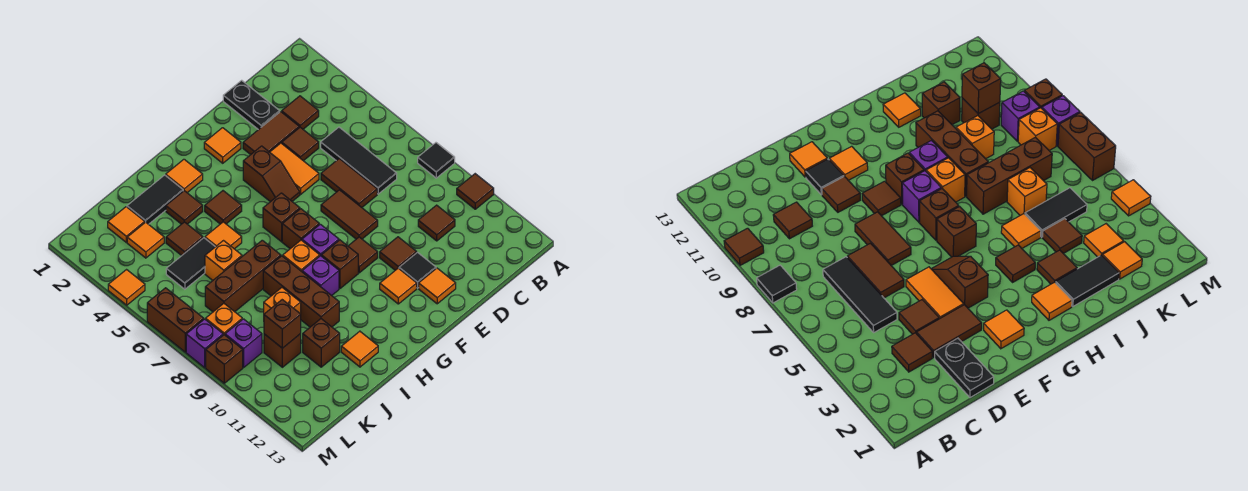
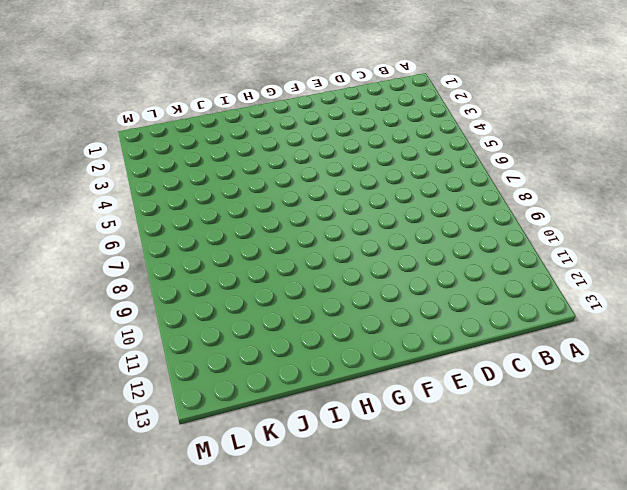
none -> black 1x1 tile [418,143,455,178]
none -> brown 1x1 tile [457,174,494,209]
none -> brown 1x1 tile [282,96,319,129]
none -> black 1x3 tile [321,127,397,194]

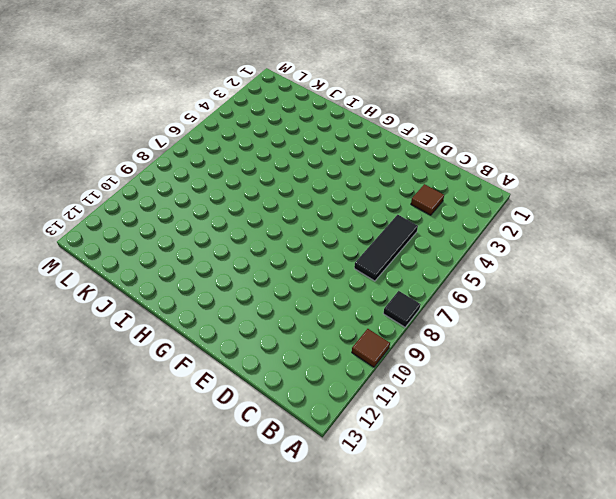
none -> brown 1x1 tile [418,205,455,241]
none -> black 1x2 plate [223,80,280,130]
none -> brown 1x2 tile [243,112,299,155]
none -> brown 1x1 tile [282,127,319,161]

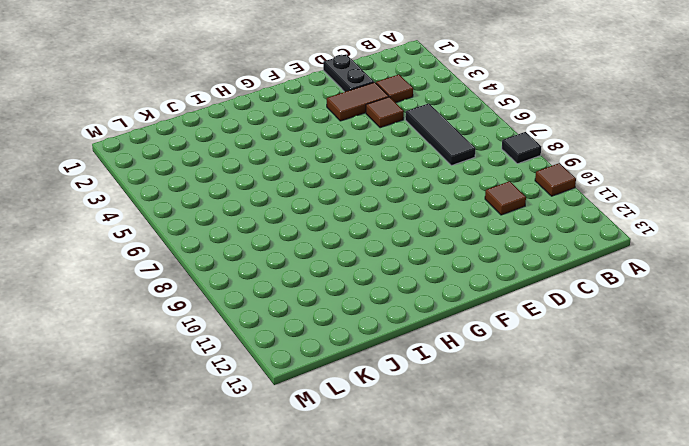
none -> brown 1x2 tile [321,159,377,207]
none -> orange 1x2 tile [270,143,319,194]
none -> brown 1x2 tile [321,190,378,239]
none -> brown 1x1 tile [380,237,417,270]

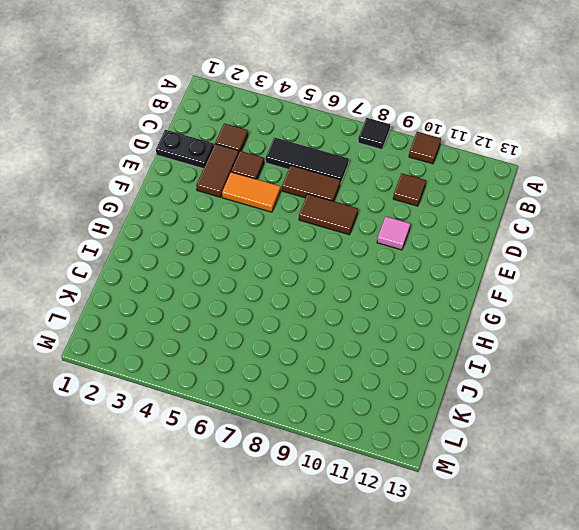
pink 1x1 tile [377,216,410,250] -> brown 1x1 tile [380,237,417,270]
none -> black 1x1 tile [399,253,436,288]
none -> orange 1x1 tile [419,268,456,304]
none -> orange 1x1 tile [204,128,241,163]
none -> brown 1x2 slope [243,146,300,202]

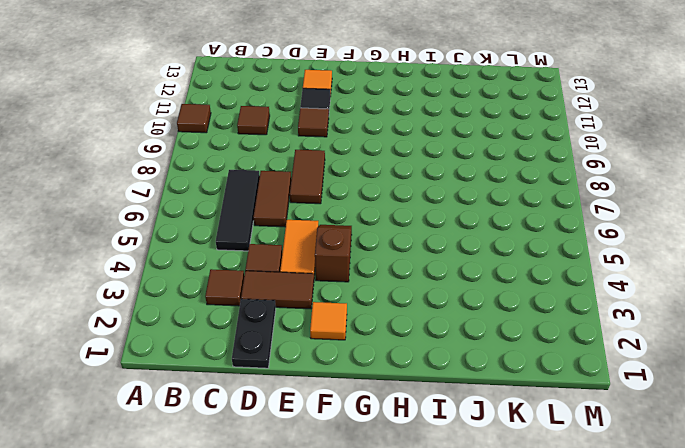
none -> black 1x1 tile [418,143,455,178]
none -> brown 1x1 tile [348,237,378,273]
none -> orange 1x1 tile [380,268,417,304]
none -> brown 1x1 brick [263,193,300,242]

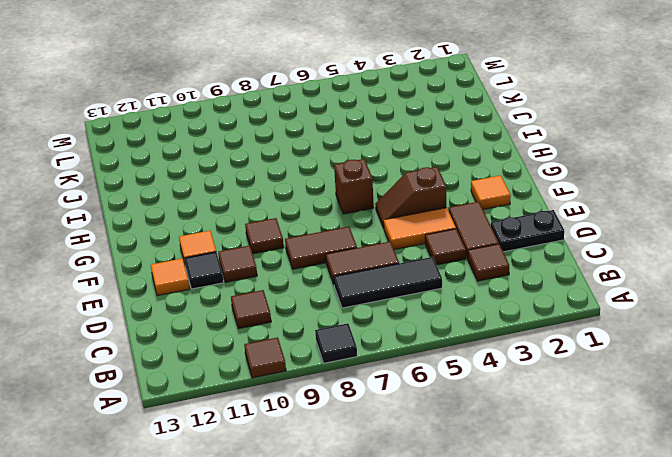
none -> brown 1x1 brick [282,209,319,249]
none -> purple 1x1 brick [302,224,339,256]
none -> brown 1x1 brick [322,240,358,288]
none -> orange 1x1 tile [166,159,203,193]

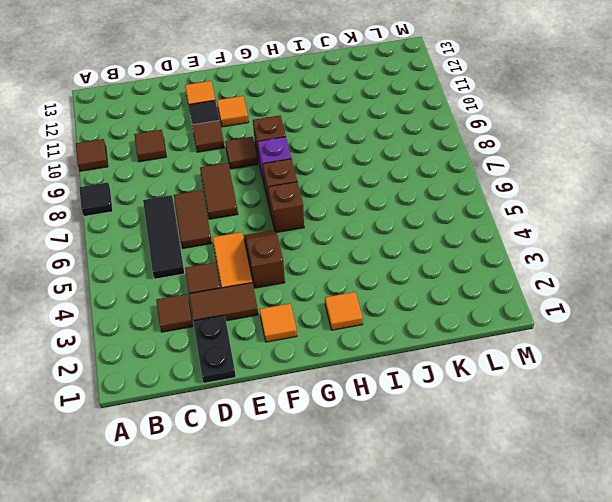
none -> brown 1x1 tile [205,191,242,224]
none -> orange 1x1 brick [283,240,320,272]
none -> purple 1x1 brick [302,256,339,296]
none -> black 1x2 tile [127,175,183,224]

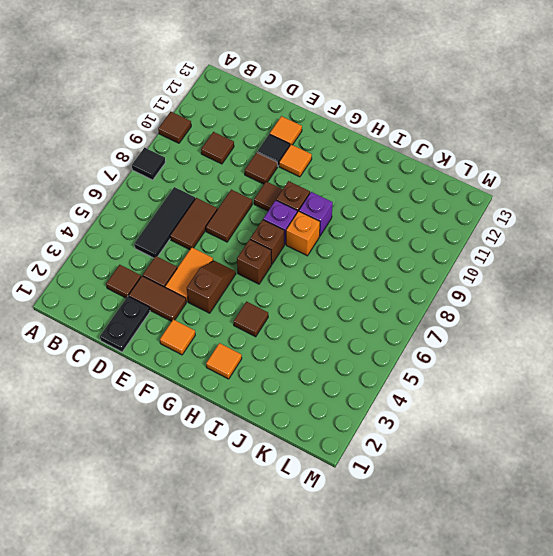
none -> black 1x2 tile [127,175,183,224]
none -> brown 1x1 tile [166,191,203,224]
none -> orange 1x1 tile [205,222,242,249]
none -> brown 1x3 brick [205,240,281,312]

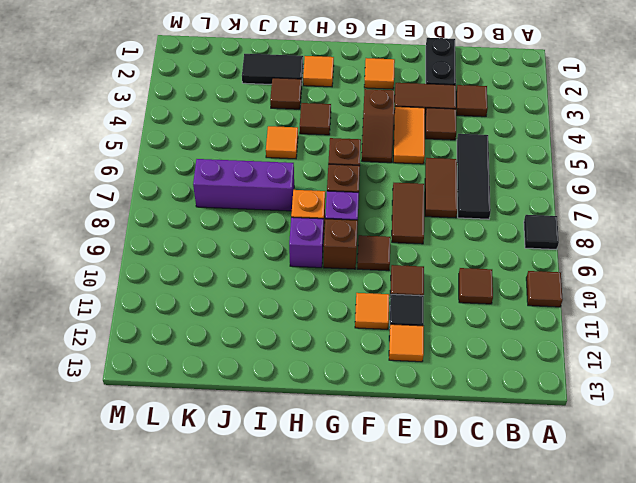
purple 1x3 brick [193,159,294,211] -> brown 1x3 brick [205,240,281,312]
none -> brown 1x3 brick [263,256,339,327]
none -> orange 1x1 tile [341,331,378,367]
none -> brown 1x1 tile [166,222,203,256]
none -> black 1x2 tile [166,238,215,289]

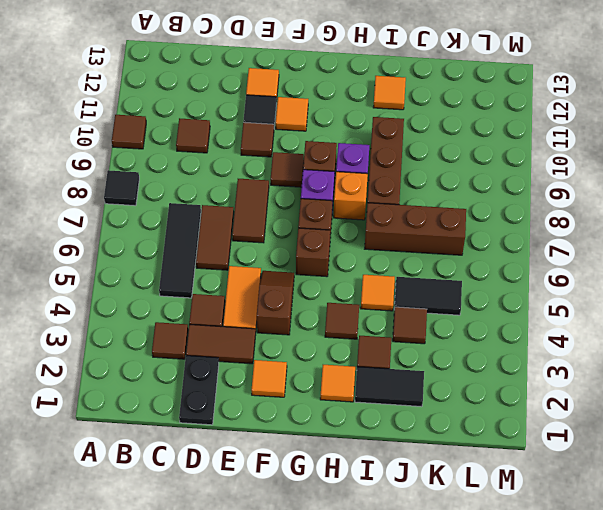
none -> orange 1x1 brick [205,241,242,280]
none -> orange 1x1 brick [264,288,301,314]
none -> brown 1x1 brick [303,319,340,367]
none -> orange 1x1 tile [108,207,145,242]

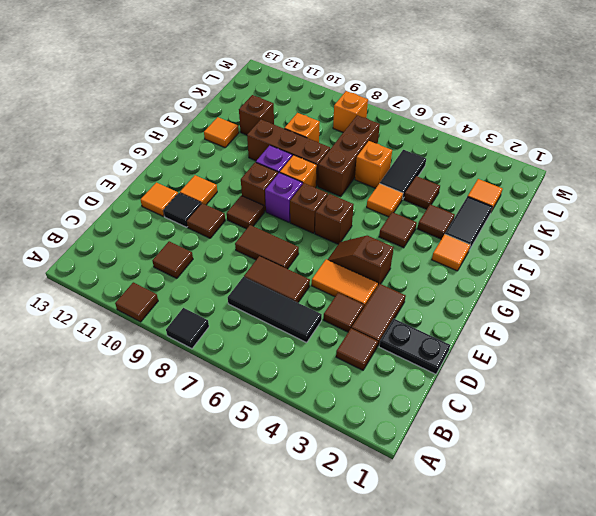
none -> orange 1x1 tile [204,128,241,163]
none -> orange 1x1 tile [127,222,164,258]
none -> brown 1x1 brick [264,334,301,367]
none -> purple 1x1 brick [225,319,262,367]

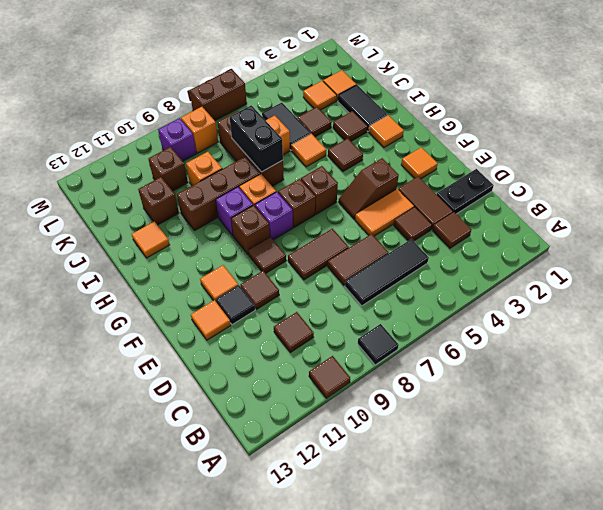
black 1x2 brick [230,105,283,172] -> none
none -> orange 1x1 tile [108,270,145,305]
none -> purple 1x1 brick [186,319,223,368]
none -> brown 1x1 brick [206,335,243,383]
none -> brown 1x1 brick [264,300,301,348]

